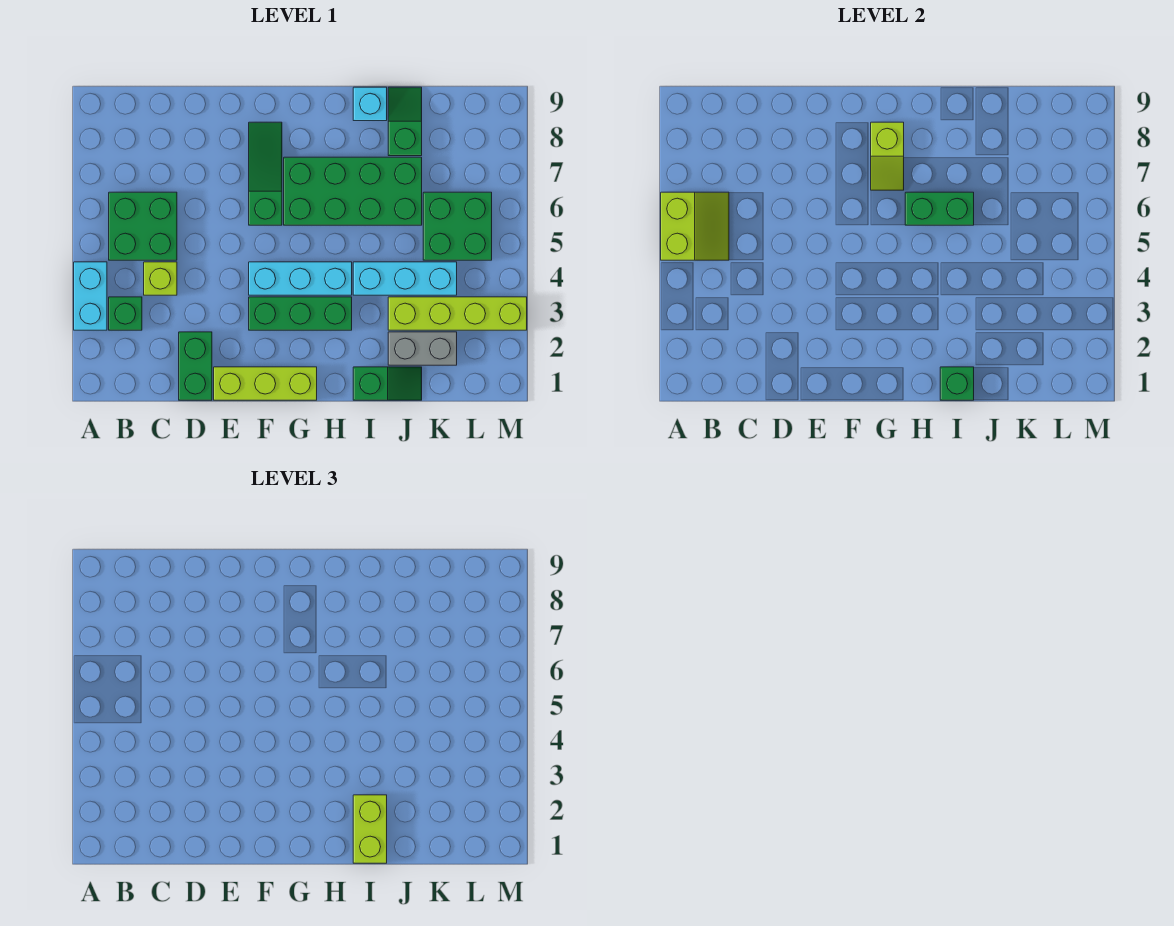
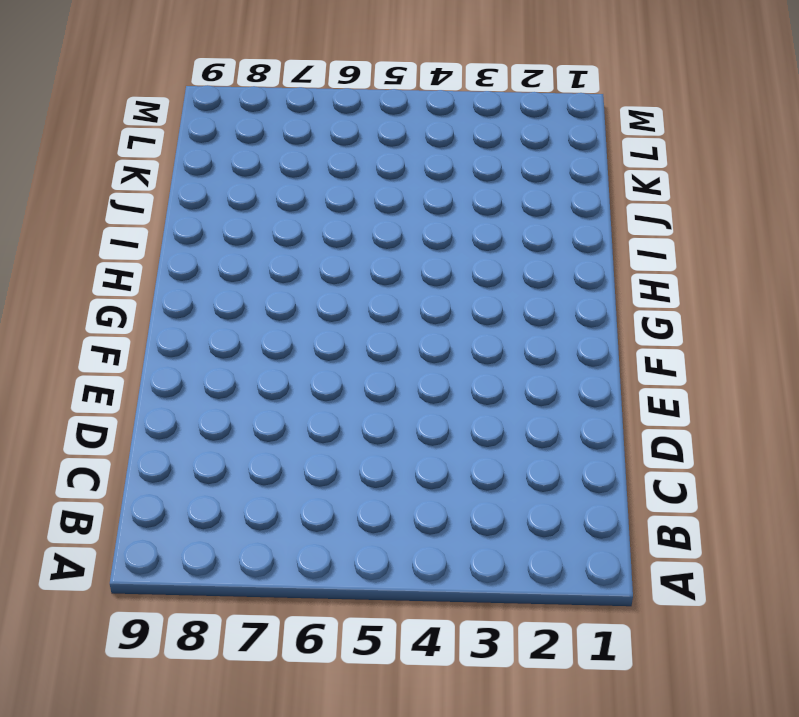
none -> cyan 1x2 brick [74,262,107,330]
none -> green 1x1 brick [109,297,142,330]
none -> green 2x2 brick [109,192,177,260]

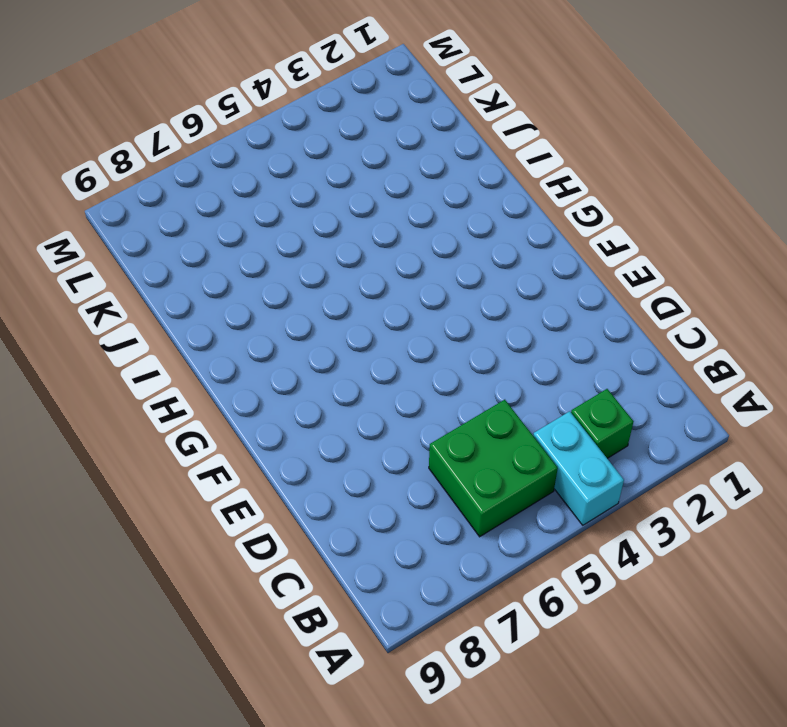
cyan 1x2 brick [533,411,624,525] -> cyan 1x2 brick turned to [74,262,107,330]
none -> lime 1x1 brick [144,262,177,295]
none -> green 1x2 brick [179,332,212,400]
none -> lime 1x3 brick [214,367,317,400]

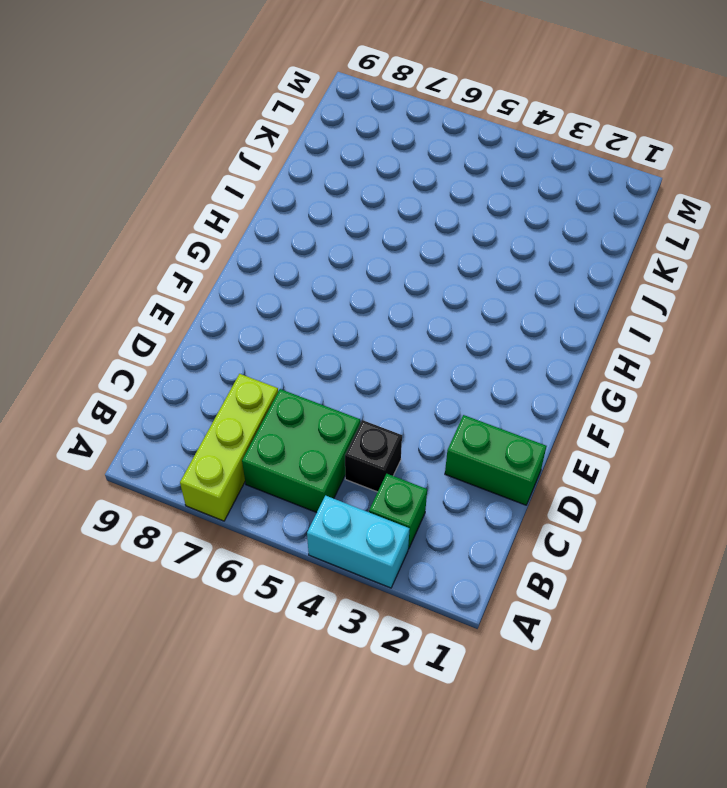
lime 1x3 brick [180,374,278,521] -> lime 1x3 brick moved to [214,367,317,400]
black 1x1 brick [345,420,402,492] -> lime 1x1 brick [144,262,177,295]
none -> green 1x3 brick [249,297,352,330]
none -> cyan 1x3 brick [249,262,352,295]
none -> green 1x3 slope [249,122,282,225]

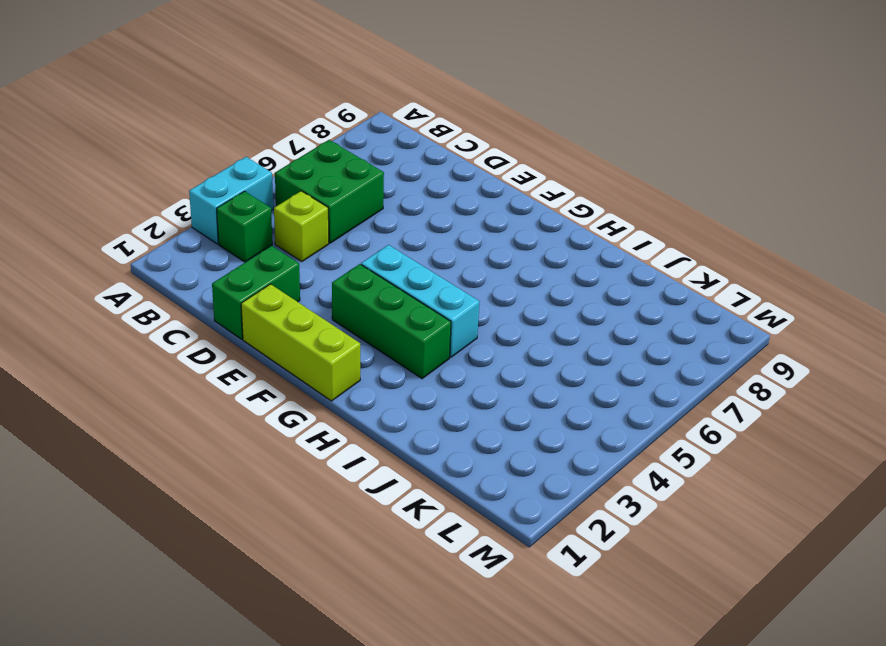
none -> green 1x3 slope [249,122,282,225]
none -> green 2x4 brick [284,157,422,225]
none -> green 1x2 slope [353,367,422,400]

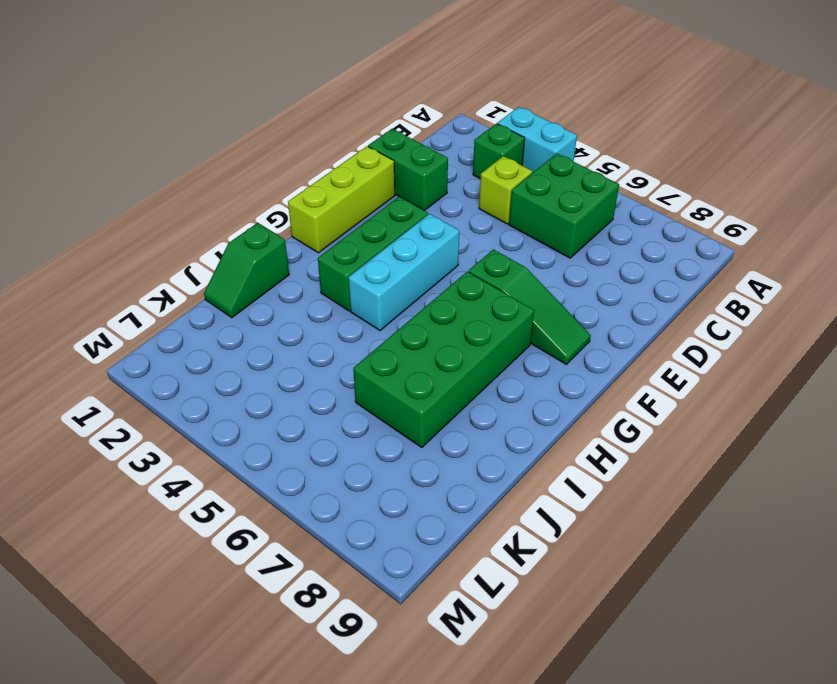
none -> cyan 1x3 brick [353,262,457,295]
none -> cyan 1x1 brick [353,87,387,121]
none -> grey 1x2 brick [388,332,457,365]

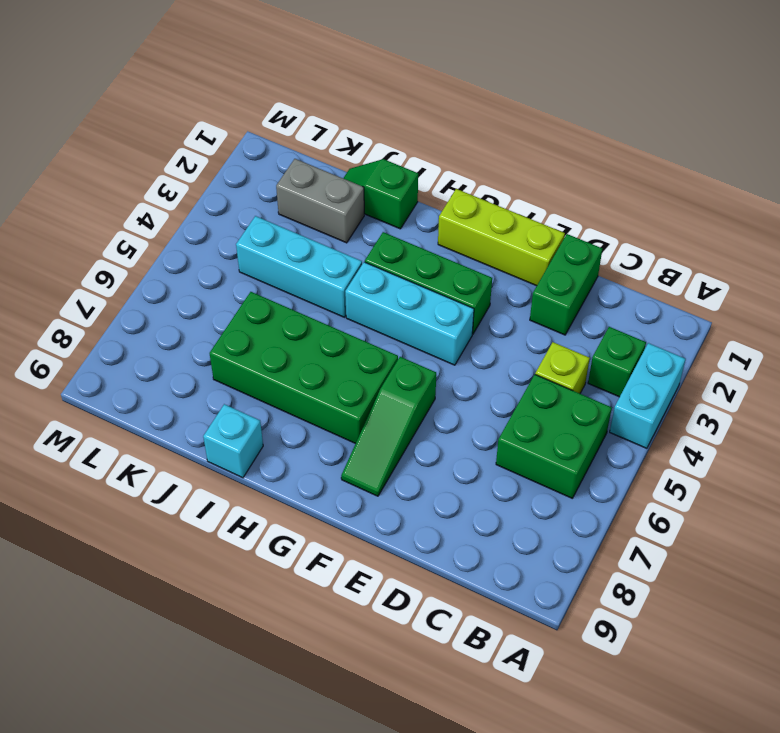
none -> lime 1x4 brick [388,297,527,330]
none -> green 1x2 slope [388,87,422,156]
none -> green 2x2 brick [423,192,492,260]

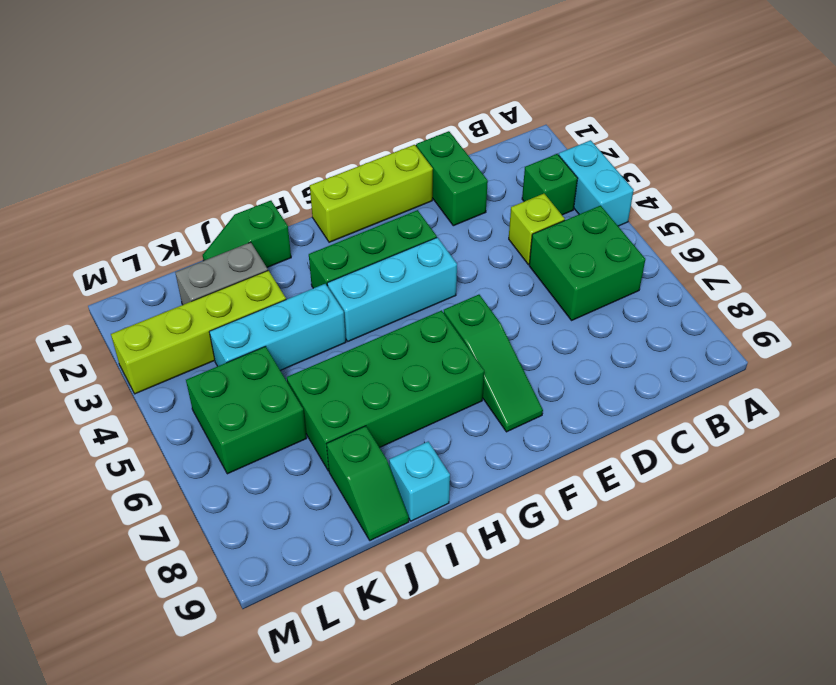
none -> lime 2x2 slope [661,192,729,260]
none -> lime 1x2 slope [871,122,904,190]
none -> green 1x2 brick [905,192,974,225]

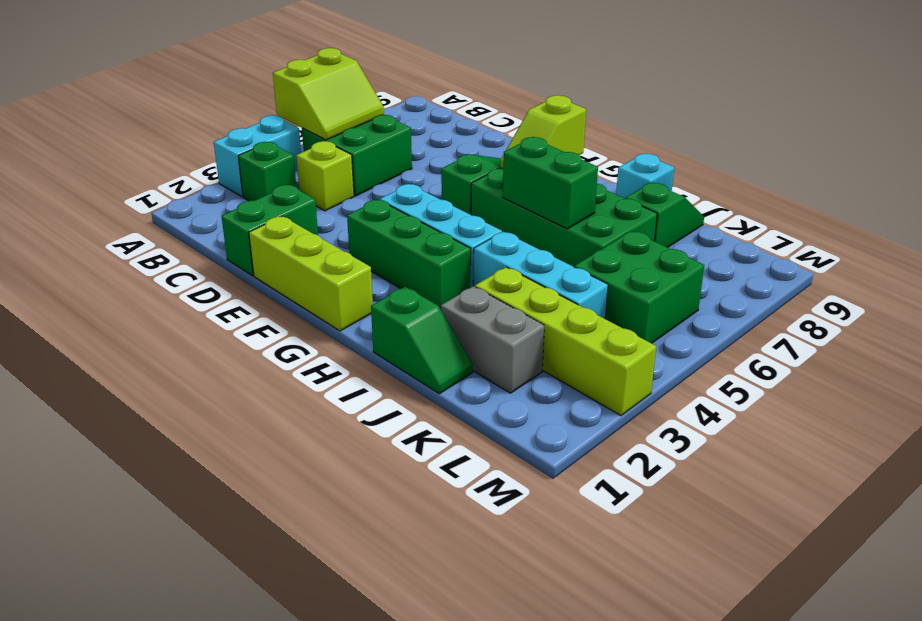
none -> green 1x1 brick [940,367,974,400]
none -> lime 1x2 brick [353,795,387,863]

